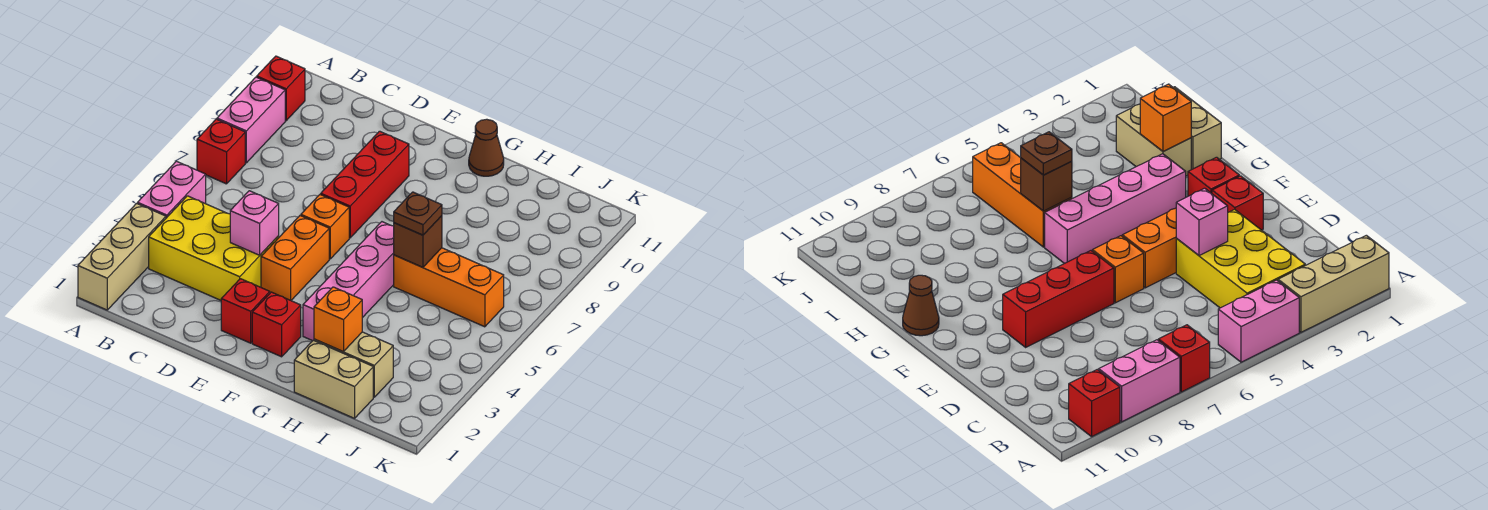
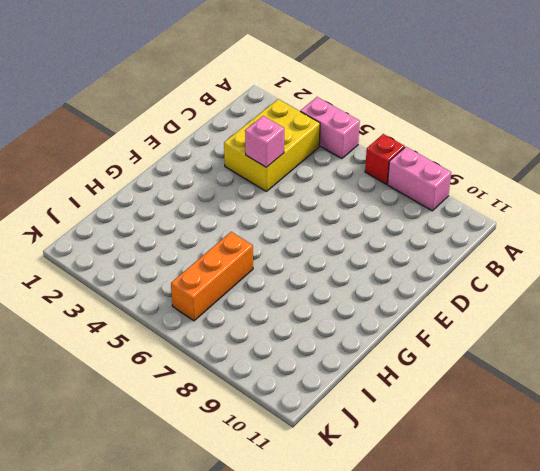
none -> tan 1x3 brick [78,203,166,310]
none -> red 1x1 brick [257,56,305,121]
none -> red 1x1 brick [221,279,270,343]

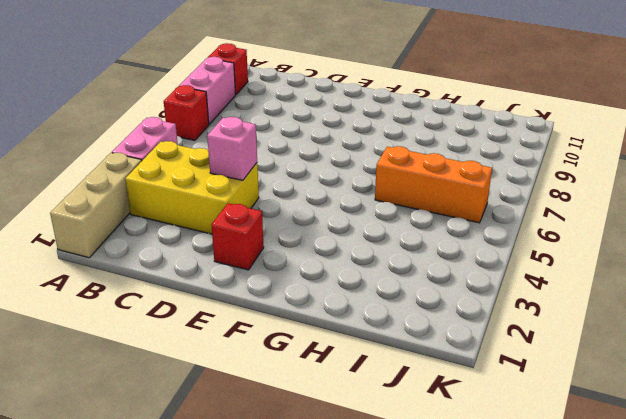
none -> orange 1x2 brick [261,216,329,300]
none -> orange 1x1 brick [301,194,349,259]
none -> red 1x3 brick [321,131,409,238]

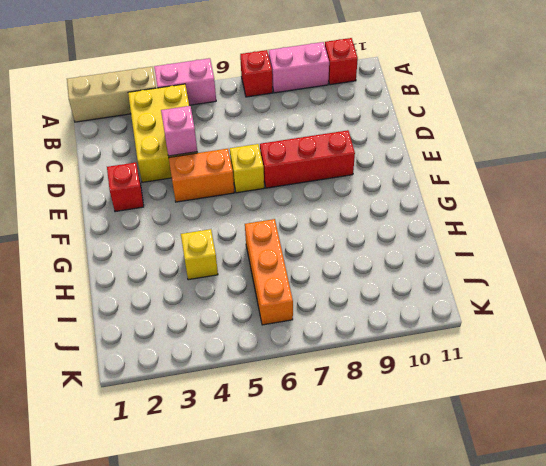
yellow 1x1 brick [230,144,264,193] -> orange 1x1 brick [301,194,349,259]
yellow 1x1 brick [181,229,218,280] -> none
none -> red 1x1 brick [252,292,301,357]
none -> pink 1x4 brick [303,222,394,341]
none -> brown 1x1 cone [469,119,504,176]

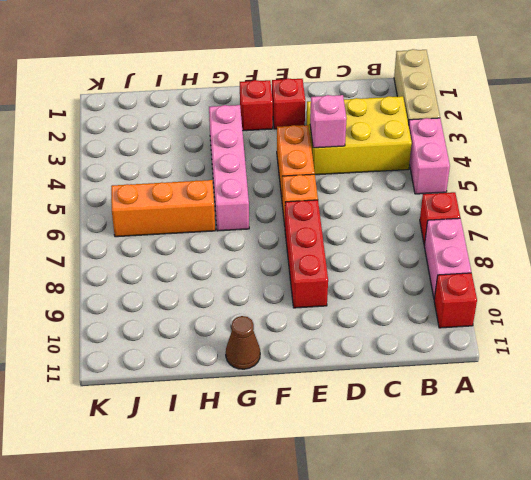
none -> tan 1x2 brick [294,340,373,418]
none -> tan 1x2 brick [314,332,393,397]
none -> orange 1x1 brick [314,287,362,352]

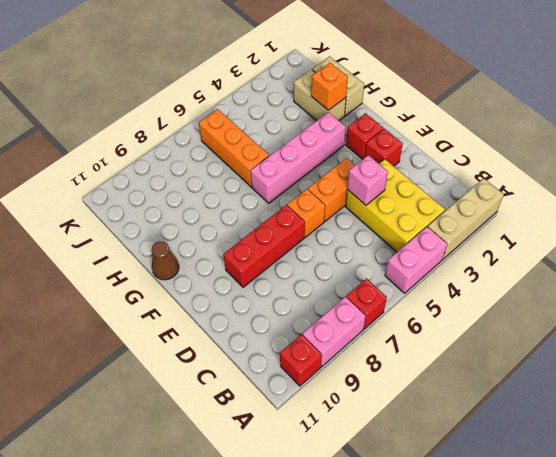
none -> brown 1x1 brick [394,216,442,267]
none -> brown 1x1 plate [394,192,442,235]

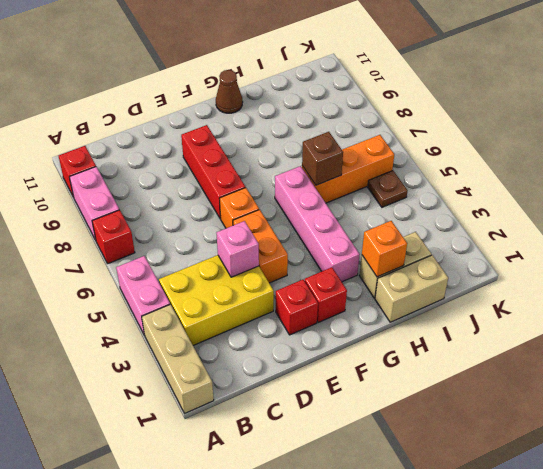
brown 1x1 plate [368,171,408,207] -> brown 1x1 plate moved to [394,192,442,235]

